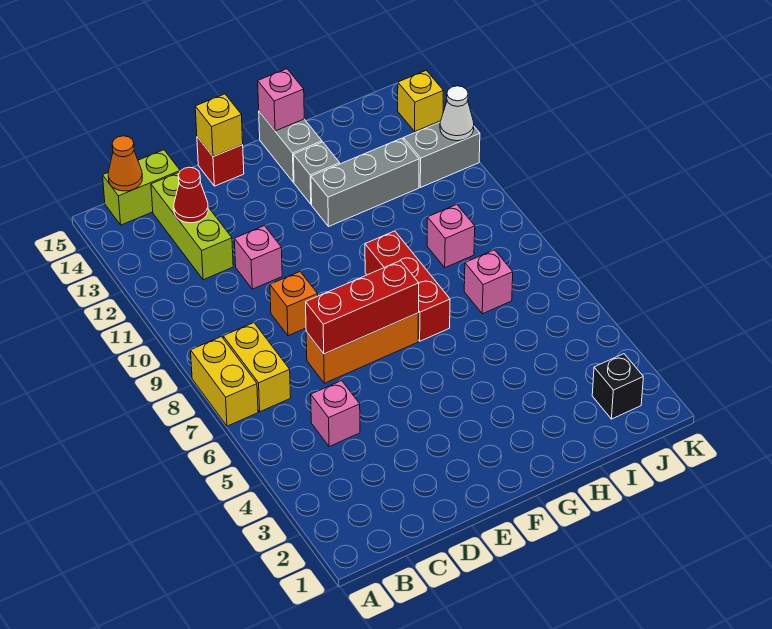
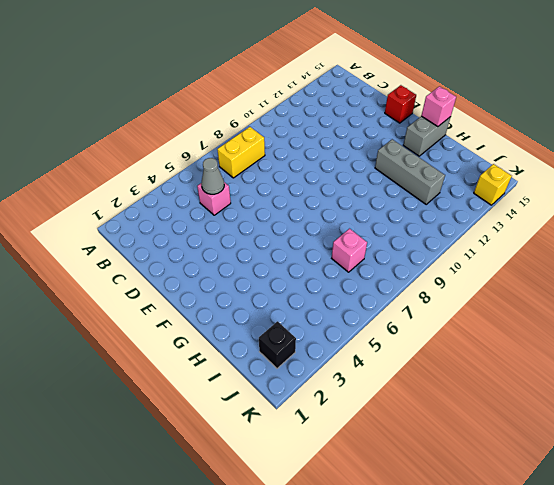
grey 1x1 cone [201,158,224,194] -> none
none -> yellow 1x2 brick [191,336,258,426]
none -> lime 1x2 brick [103,150,180,225]
none -> lime 1x3 brick [151,173,233,280]

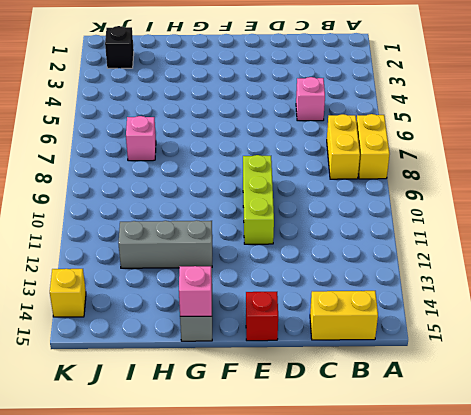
yellow 1x2 brick [310,291,378,340] -> lime 1x2 brick [103,150,180,225]
lime 1x3 brick [243,155,274,244] -> lime 1x3 brick moved to [151,173,233,280]
none -> orange 1x3 brick [306,313,418,383]
none -> orange 1x1 brick [270,272,318,336]
none -> pink 1x1 brick [234,226,282,289]

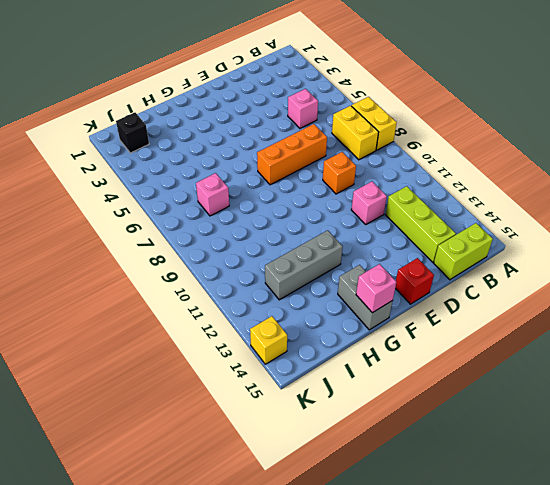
none -> red 1x3 brick [365,231,450,341]
none -> grey 1x1 brick [293,142,340,204]
none -> pink 1x1 brick [427,205,475,268]

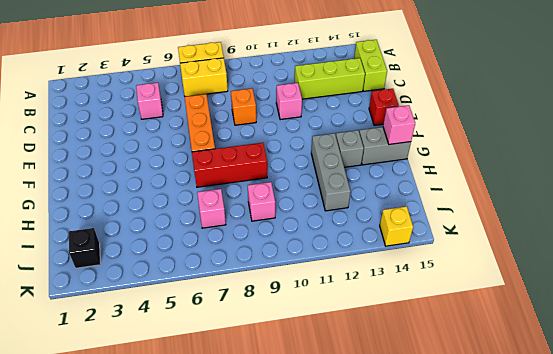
none -> grey 1x2 brick [403,122,480,187]
none -> orange 1x1 cone [108,136,142,191]
none -> red 1x1 cone [174,167,208,223]

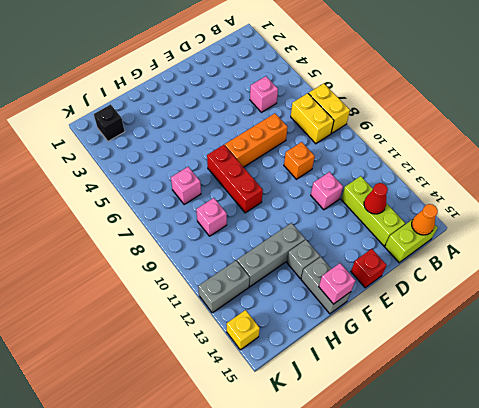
none -> red 1x3 brick [306,261,419,354]
none -> yellow 1x1 brick [195,94,243,157]
none -> white 1x1 cone [440,86,474,141]

